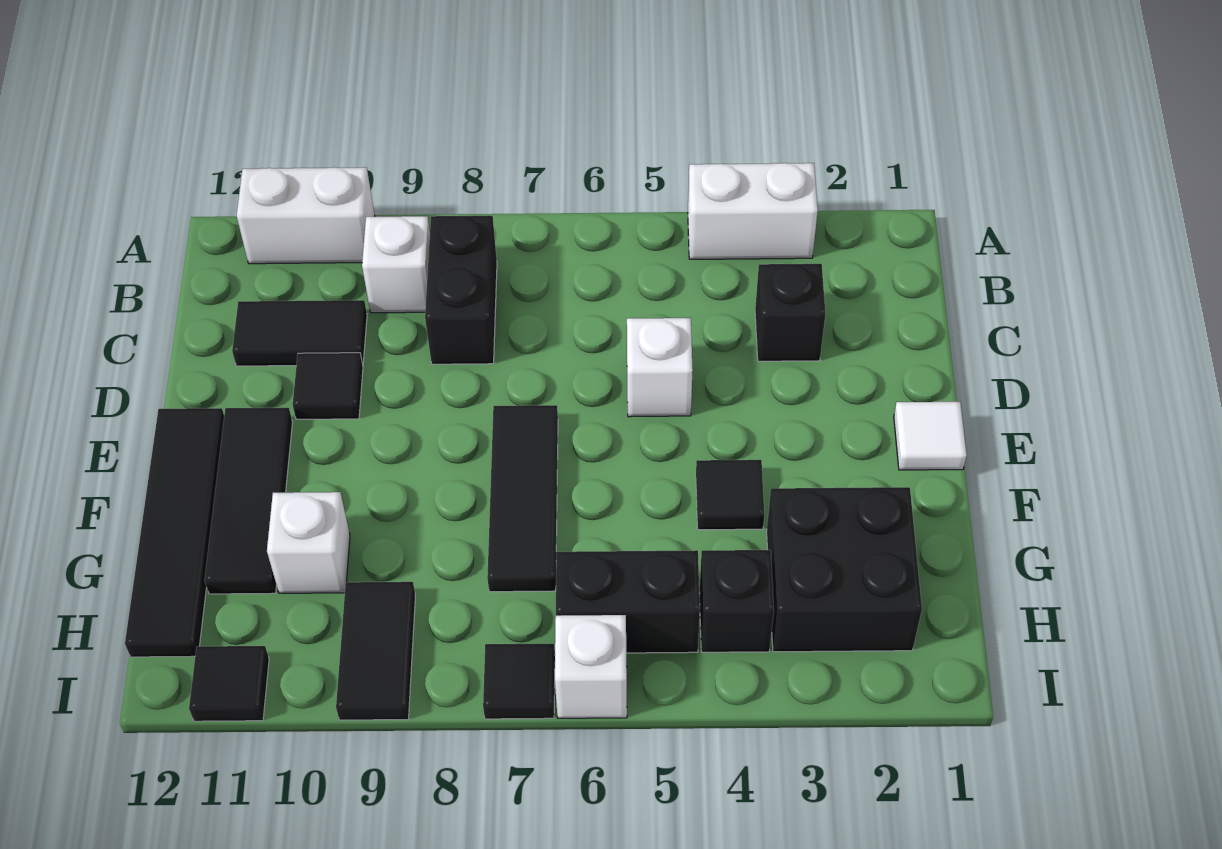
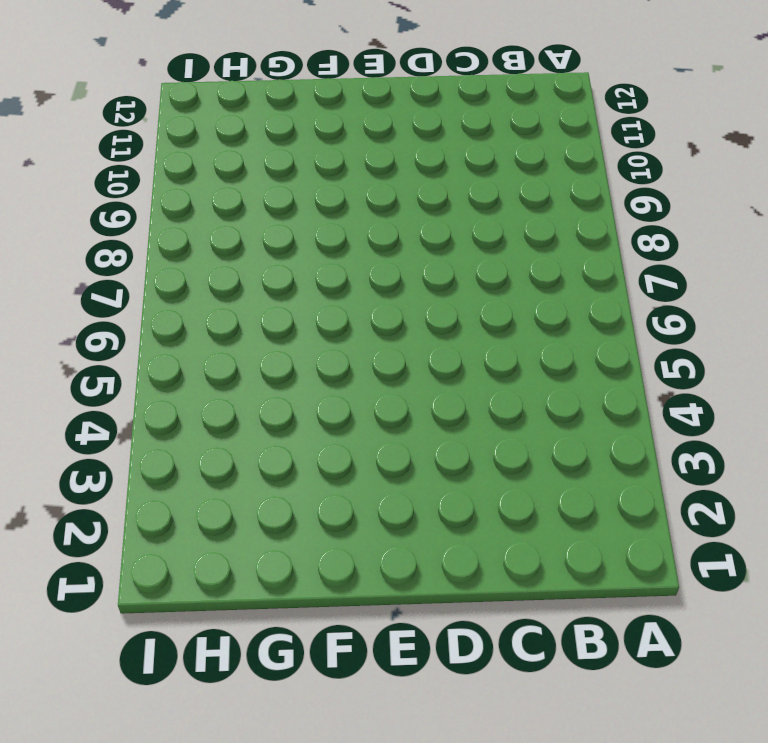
none -> white 1x2 brick [688,163,818,259]
none -> white 1x2 brick [237,167,375,264]
none -> black 1x2 brick [425,216,497,364]

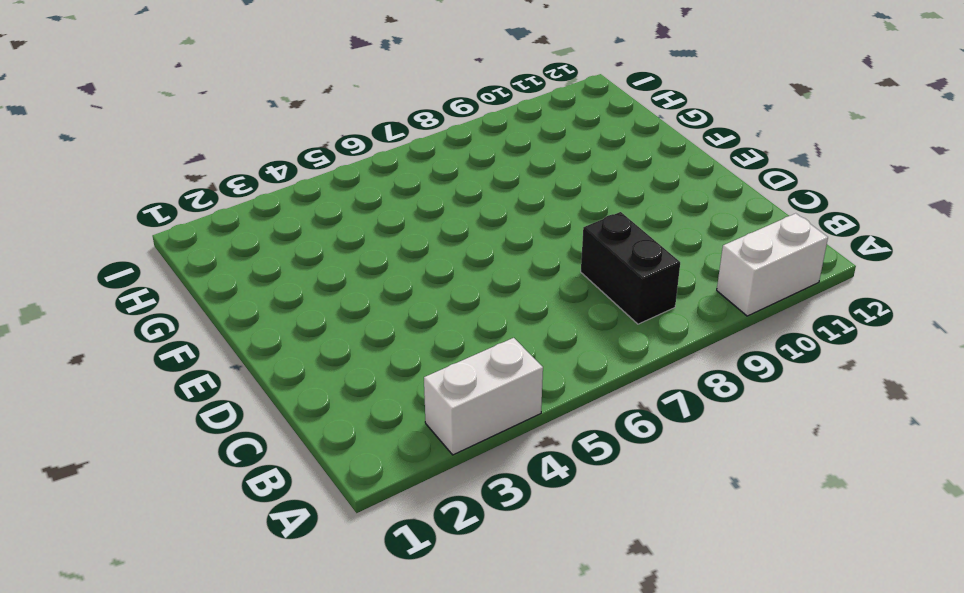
none -> white 1x1 brick [362,216,430,313]
none -> black 1x1 brick [755,264,826,361]
none -> black 1x2 tile [232,300,367,366]

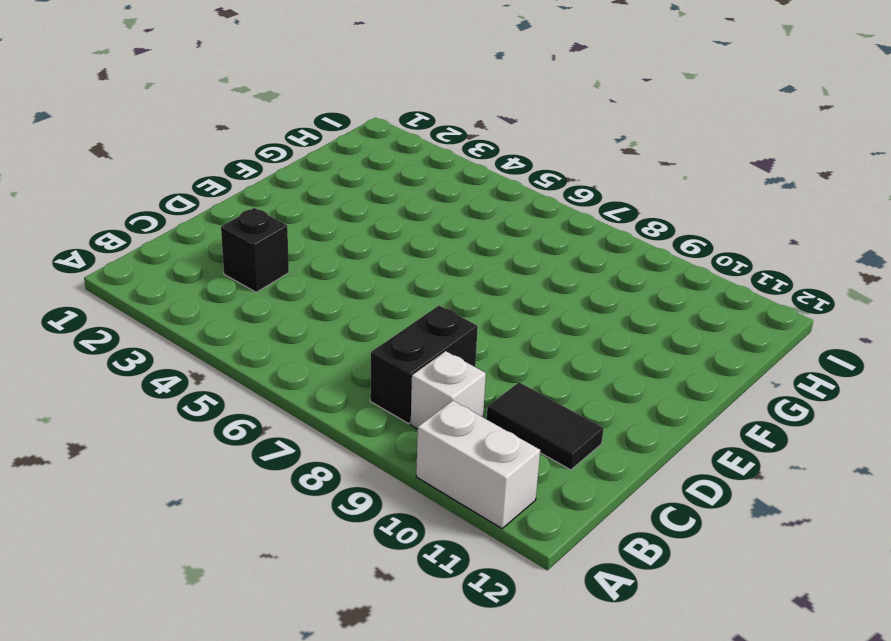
none -> white 1x2 brick [688,163,818,259]
none -> white 1x1 brick [627,318,693,417]
none -> black 1x1 tile [293,353,363,419]

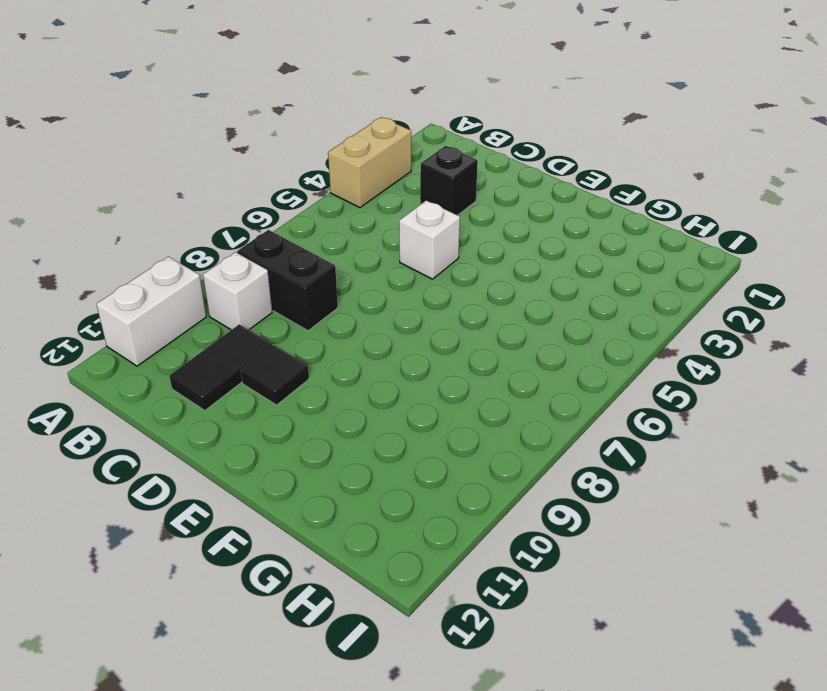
tan 1x2 brick [328,117,411,208] -> white 1x2 brick [688,163,818,259]
none -> white 1x1 tile [894,402,967,470]
none -> black 1x3 tile [487,405,558,592]
none -> black 1x3 tile [204,408,293,594]

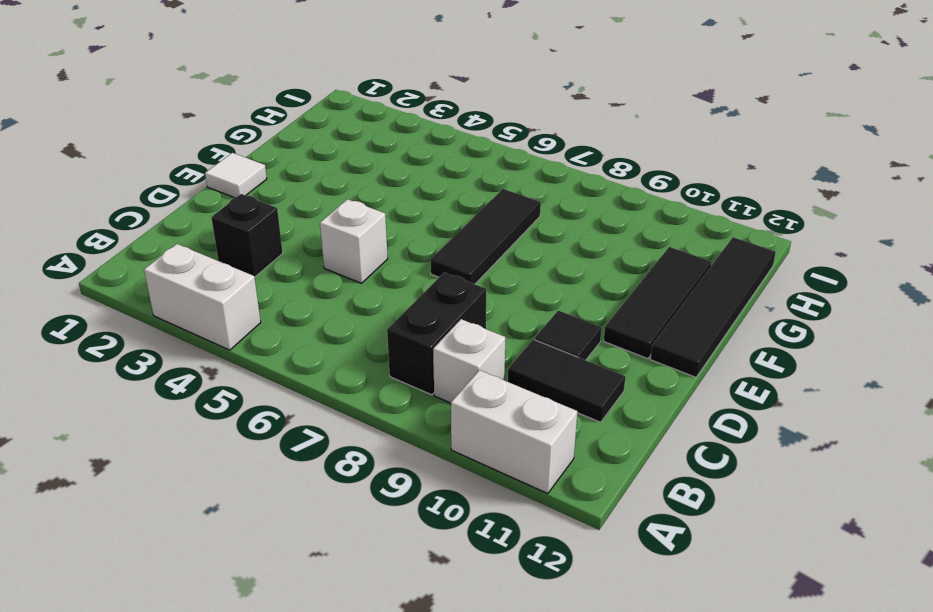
none -> black 1x1 tile [696,460,764,530]
none -> black 2x2 brick [767,487,922,652]
none -> white 1x1 brick [267,492,350,593]

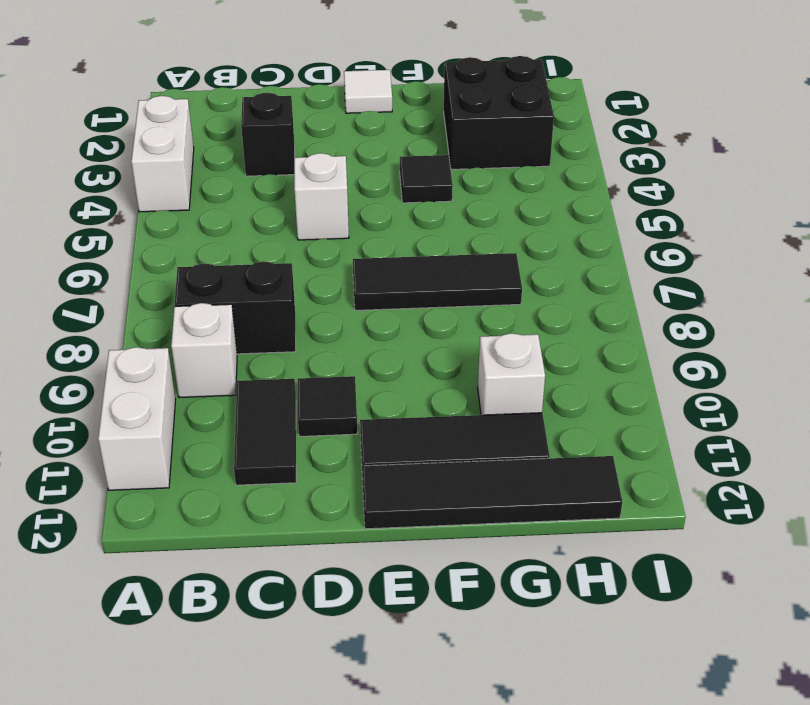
none -> black 1x1 brick [699,550,774,652]
none -> black 1x2 brick [556,550,700,653]
none -> black 1x2 tile [336,582,415,720]

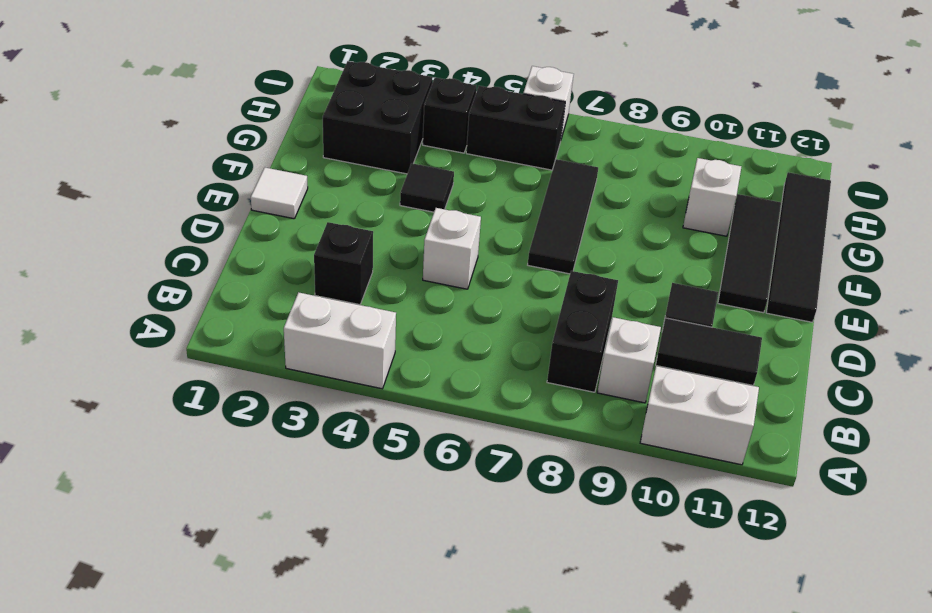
none -> black 1x2 tile [336,582,415,720]
none -> black 1x1 tile [483,644,555,719]
none -> black 1x1 tile [189,646,269,721]

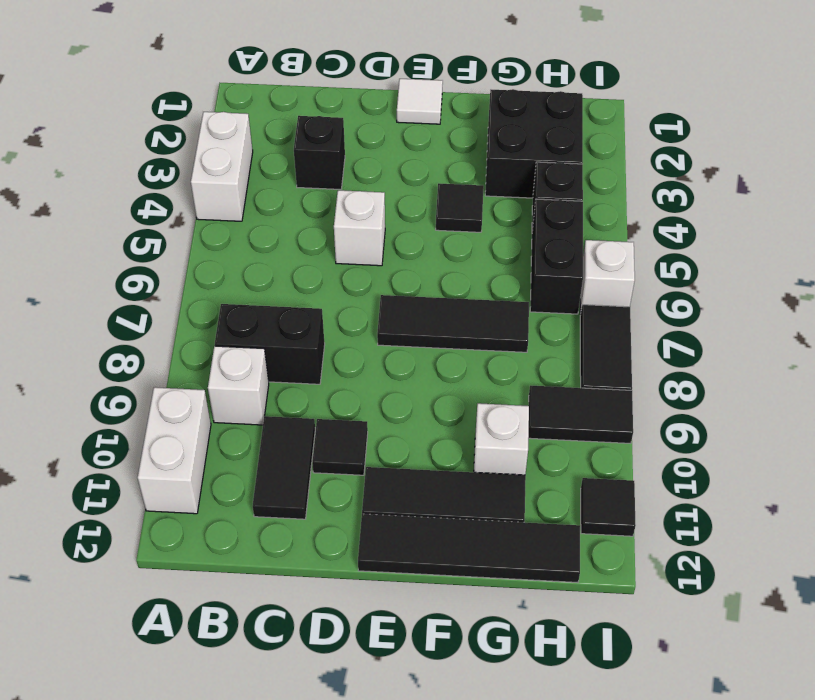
black 1x2 tile [580,305,632,390] -> black 1x1 tile [483,644,555,719]

